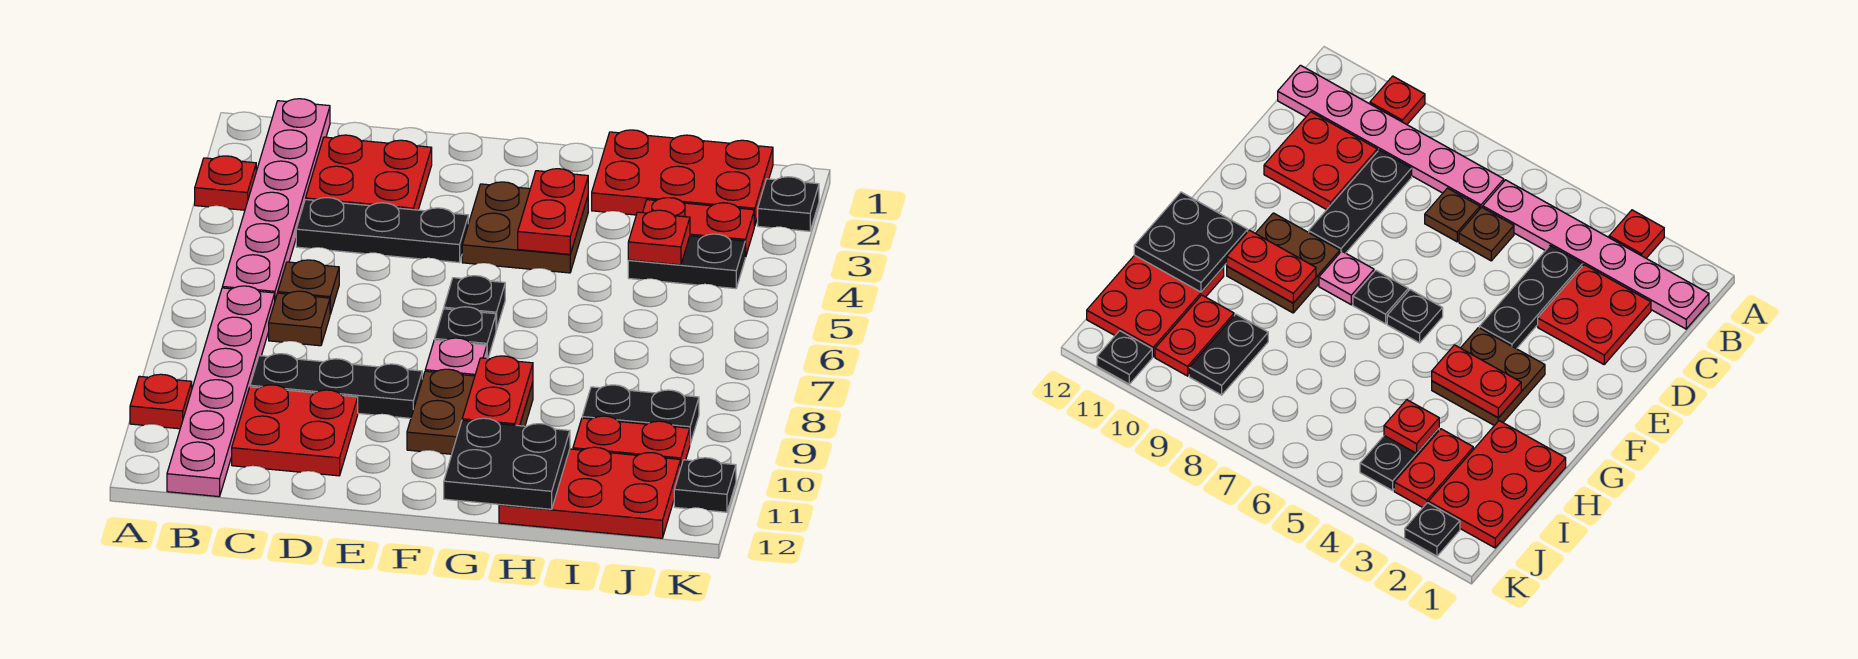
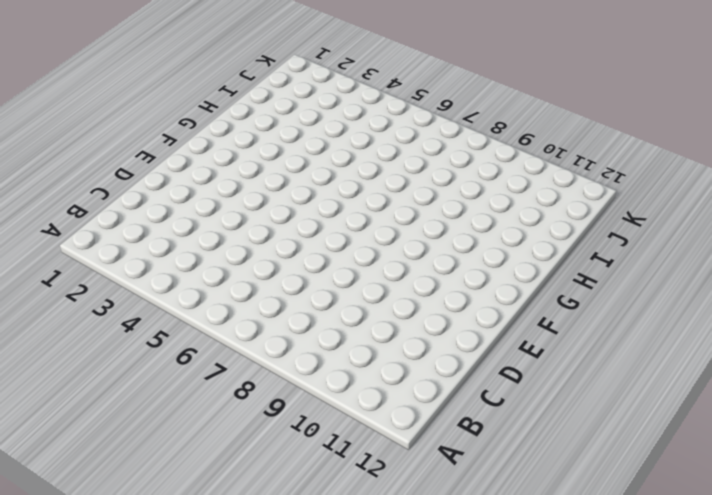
none -> red 1x1 plate [195,156,256,210]
none -> red 1x1 plate [130,374,192,429]
none -> pink 1x6 plate [222,99,330,299]

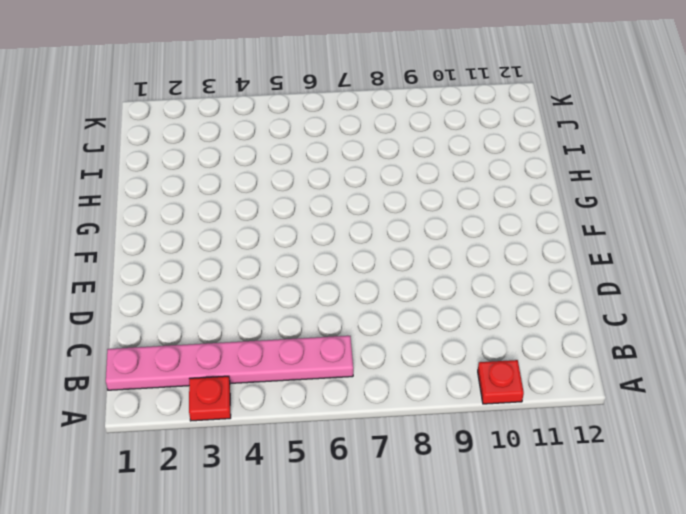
none -> pink 1x6 plate [167,286,275,497]
none -> red 2x2 plate [306,135,432,210]
none -> black 1x3 plate [296,198,468,262]

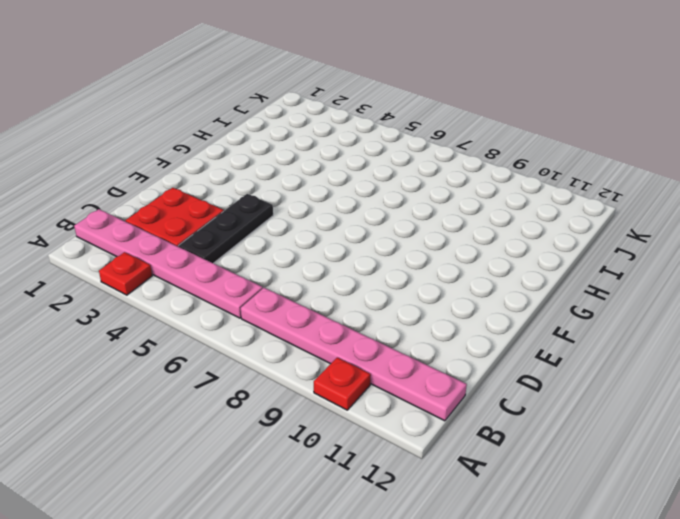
none -> brown 1x1 plate [278,260,339,314]
none -> brown 1x1 plate [269,291,330,346]
none -> black 1x3 plate [250,354,422,418]

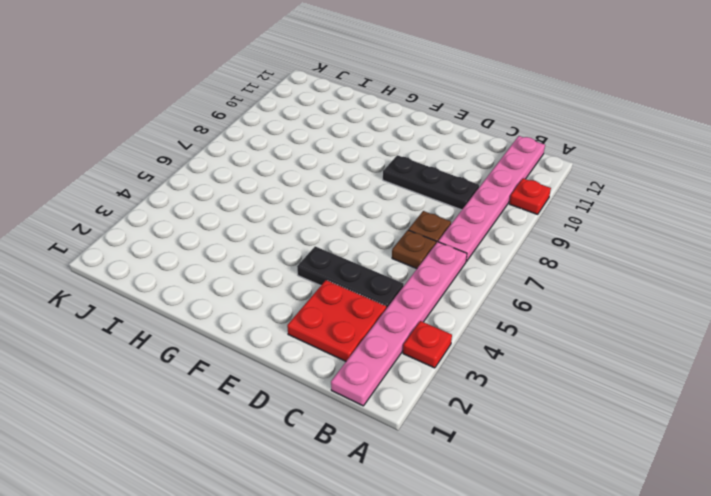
none -> red 2x2 plate [232,385,358,476]
none -> brown 2x2 plate [462,182,588,273]
none -> black 1x1 plate [444,276,505,330]

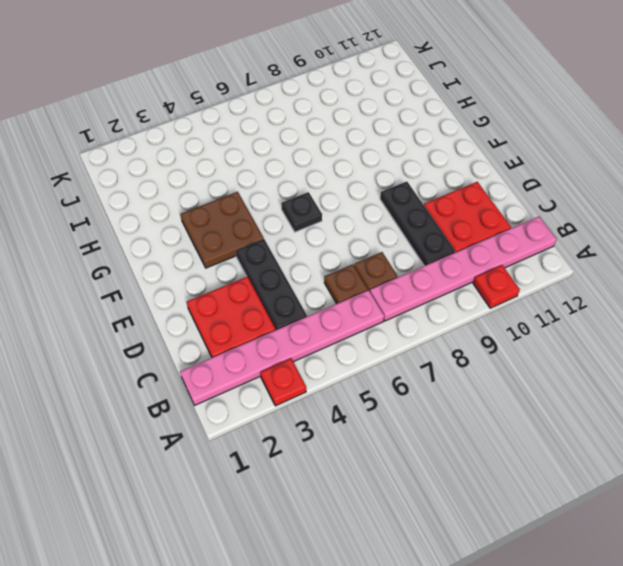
none -> black 1x1 plate [435,307,496,359]
none -> pink 1x1 plate [425,338,487,376]
none -> brown 2x2 plate [407,369,533,454]

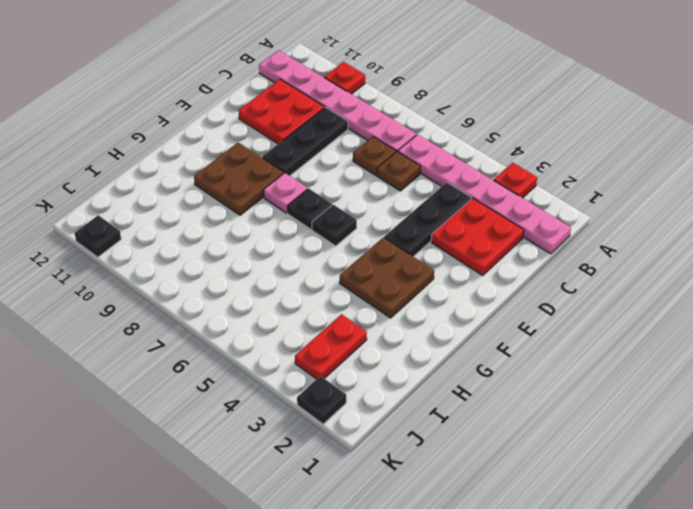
none -> red 2x3 plate [592,130,773,226]
none -> red 2x3 plate [499,447,681,538]
none -> black 1x2 plate [628,234,745,289]

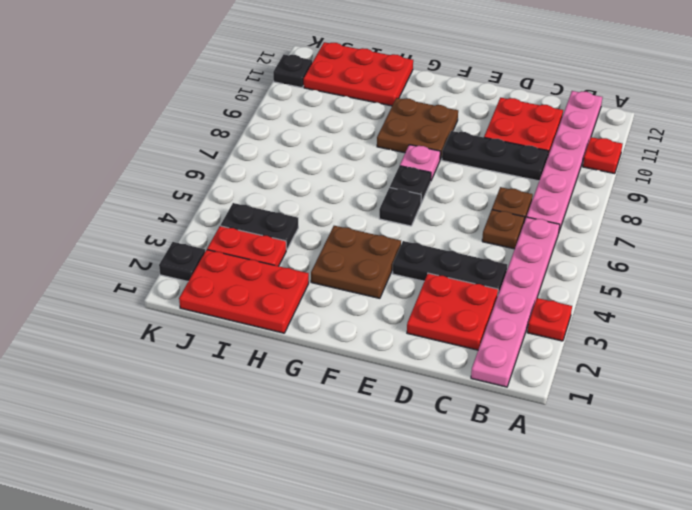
none -> black 1x2 plate [582,385,699,444]
none -> red 1x2 plate [573,416,690,466]
none -> red 1x2 plate [518,169,588,254]

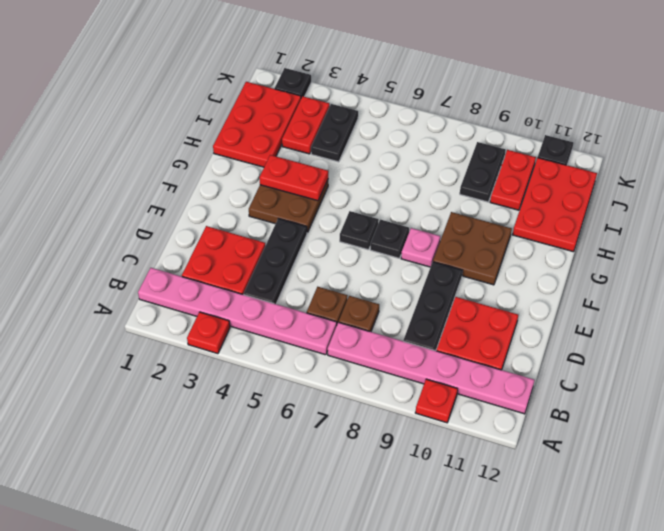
none -> red 1x2 plate [462,356,533,426]
none -> black 2x2 plate [444,418,570,509]
none -> red 1x1 plate [628,210,690,265]

